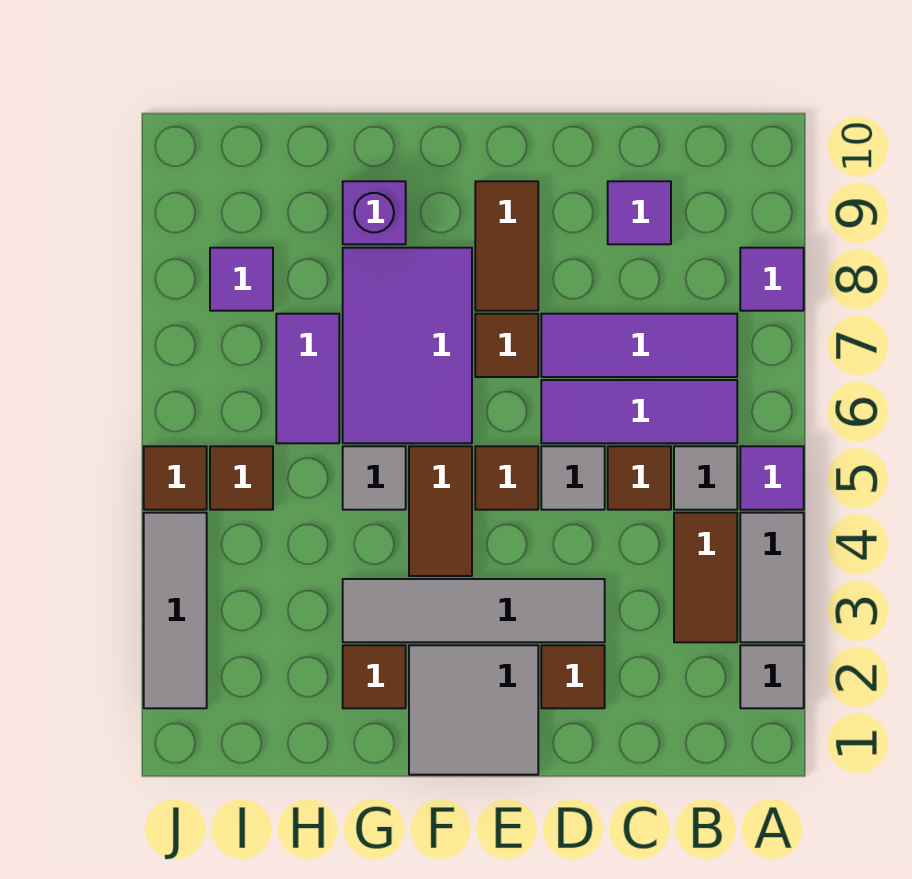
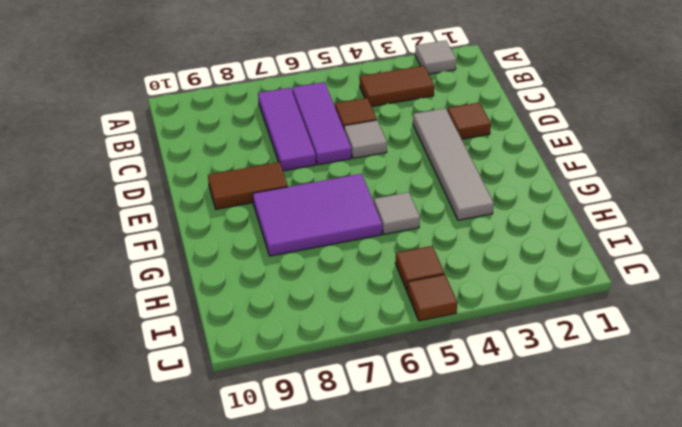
none -> grey 1x2 tile [740,513,804,642]
none -> purple 1x1 tile [740,446,804,510]
none -> purple 1x1 tile [740,248,804,311]

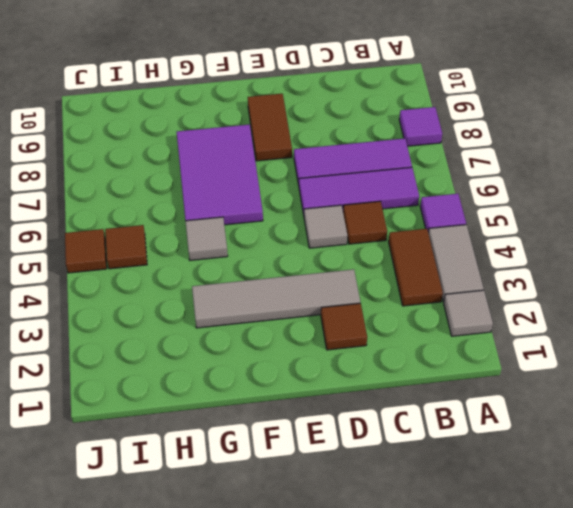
none -> grey 1x1 tile [674,446,737,510]
none -> purple 1x1 tile [608,181,671,244]
none -> grey 2x2 tile [409,645,538,775]

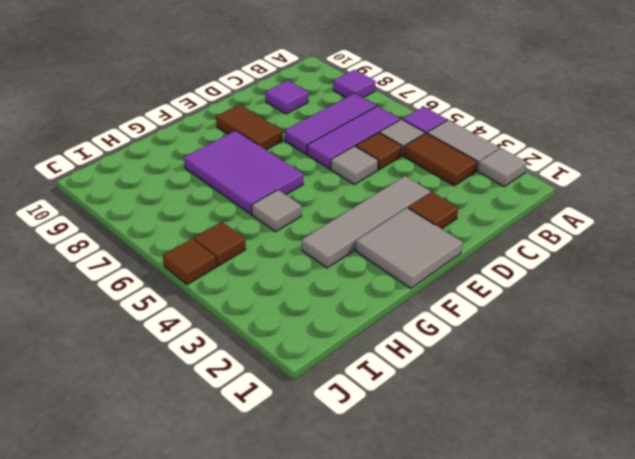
none -> brown 1x1 tile [475,446,538,510]
none -> brown 1x1 tile [475,314,538,377]
none -> brown 1x2 tile [409,446,472,576]

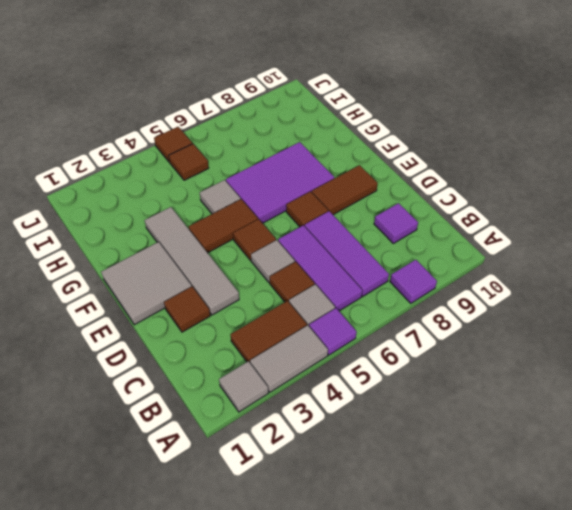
none -> brown 1x1 tile [343,645,406,708]
none -> purple 1x1 brick [343,181,406,244]
none -> purple 1x2 tile [276,314,339,443]

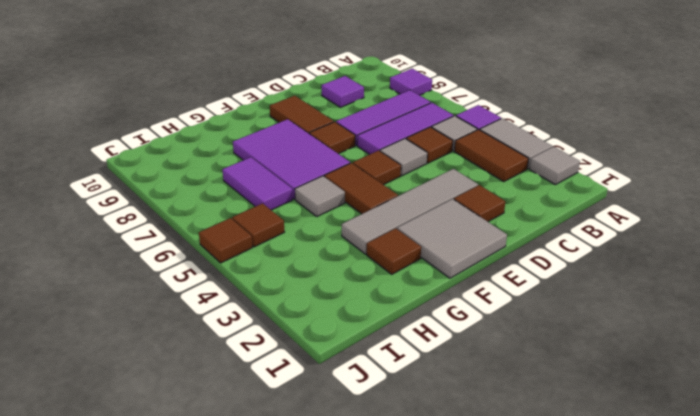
none -> purple 1x1 brick [343,181,406,244]
none -> purple 1x1 tile [210,248,273,311]
none -> grey 1x3 tile [144,513,207,708]

